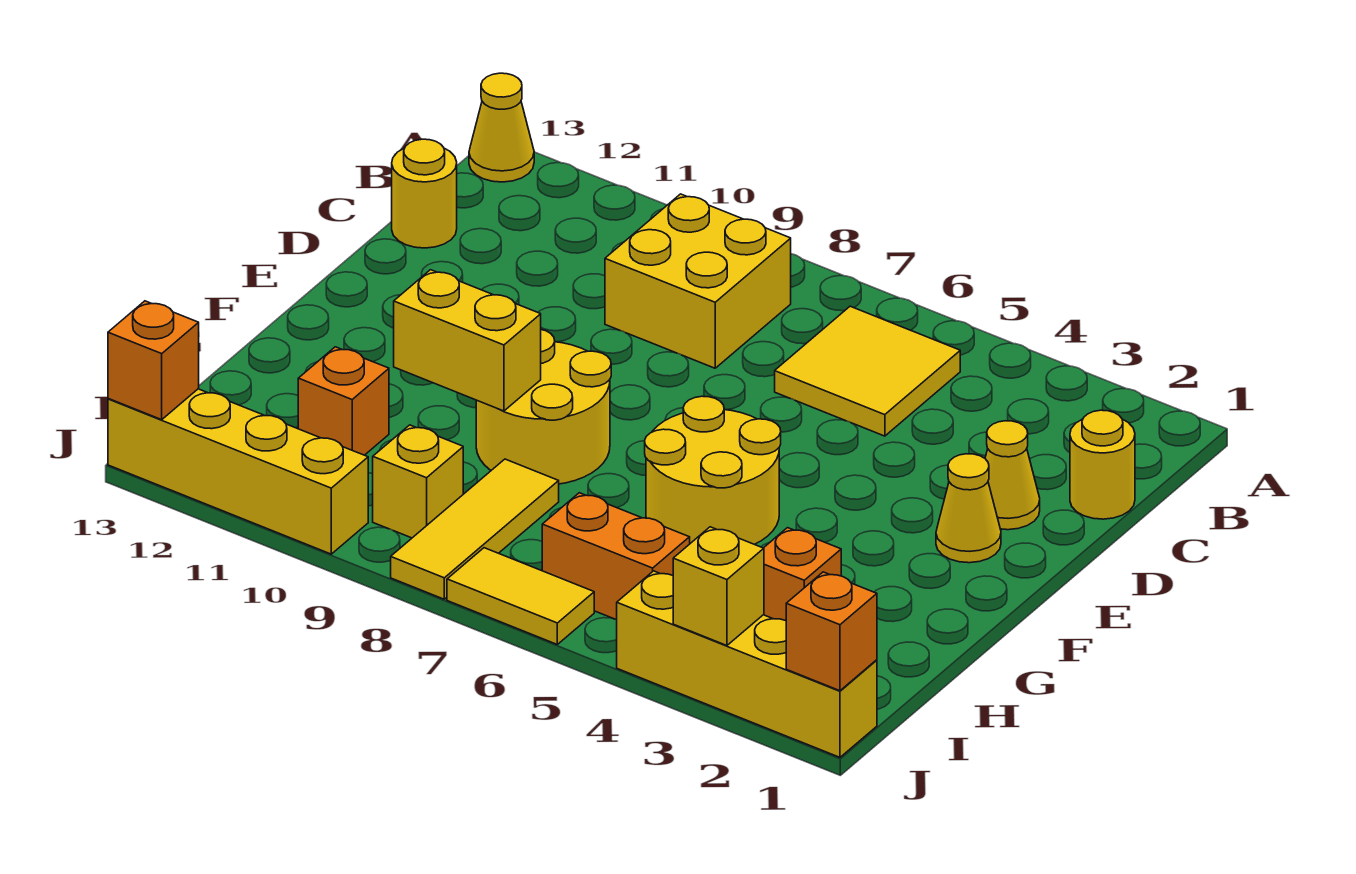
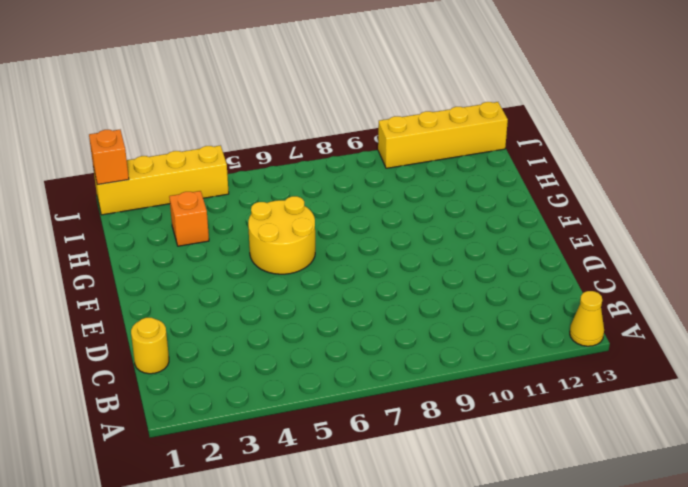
none -> yellow 2x2 tile [775,306,960,436]
none -> yellow 2x2 brick [605,194,791,368]
none -> yellow 1x1 round brick [392,139,457,248]

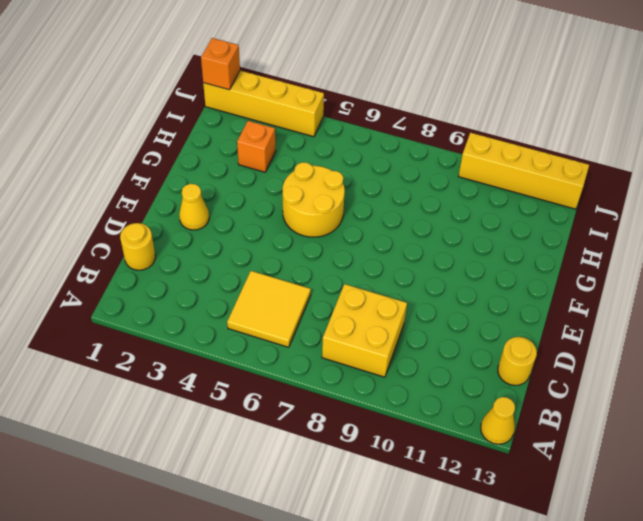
none -> yellow 1x1 cone [985,421,1040,530]
none -> yellow 2x2 round brick [476,330,611,484]
none -> yellow 1x3 tile [391,459,559,599]

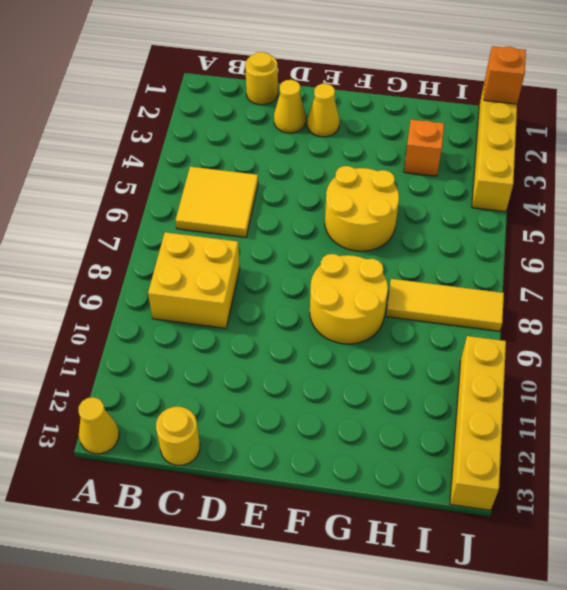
none -> orange 1x1 brick [298,347,389,455]
none -> orange 1x2 brick [542,493,690,620]
none -> yellow 1x1 brick [373,425,463,538]

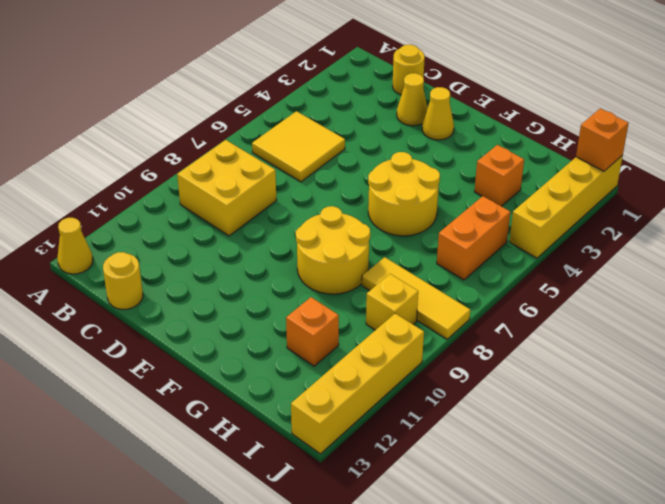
none -> yellow 1x2 tile [447,548,594,644]
none -> yellow 1x2 brick [394,270,541,411]
none -> yellow 1x1 brick [673,527,764,646]

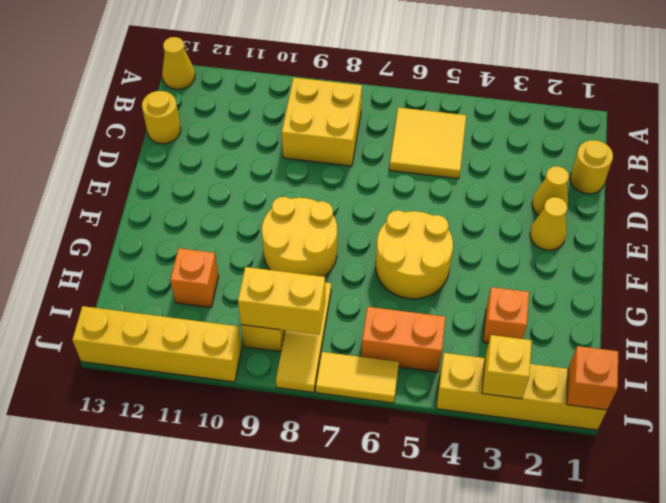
yellow 1x2 brick [238,267,325,335] -> yellow 1x2 brick moved to [394,270,541,411]
none -> orange 1x1 brick [108,301,199,420]

